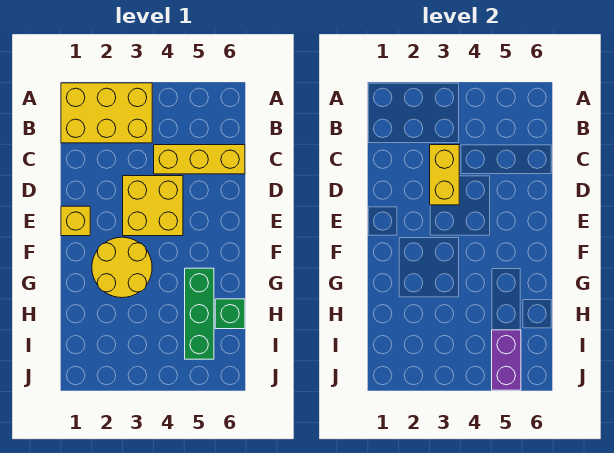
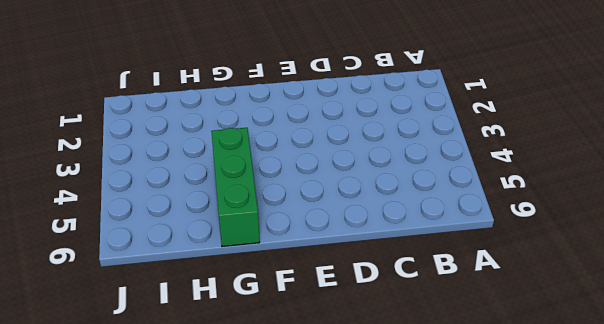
green 1x3 brick [211,128,260,246] -> green 1x3 brick turned to [185,268,214,359]
none -> yellow 2x3 brick [61,83,152,143]
none -> yellow 1x3 brick [154,145,245,174]

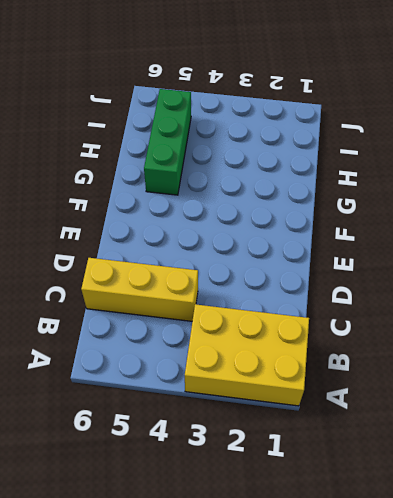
none -> yellow 2x2 brick [123,176,183,236]
none -> yellow 1x1 brick [61,206,90,236]

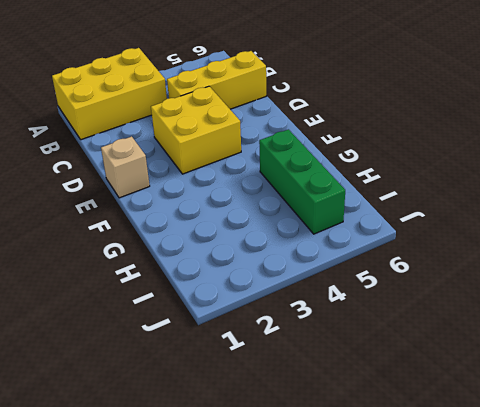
tan 1x1 brick [101,136,150,198] -> yellow 1x1 brick [61,206,90,236]
none -> yellow 2x2 round brick [92,237,152,298]
none -> green 1x1 brick [215,299,245,329]

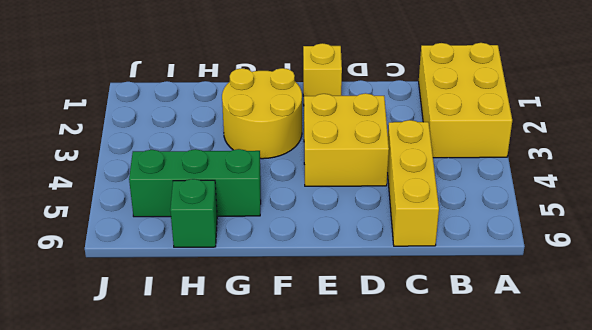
none -> yellow 1x2 brick [430,145,459,205]
none -> purple 1x2 brick [492,330,521,390]

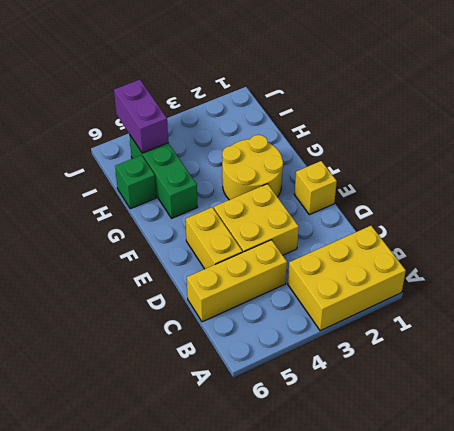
yellow 1x2 brick [186,208,242,269] -> yellow 1x2 brick moved to [430,145,459,205]

